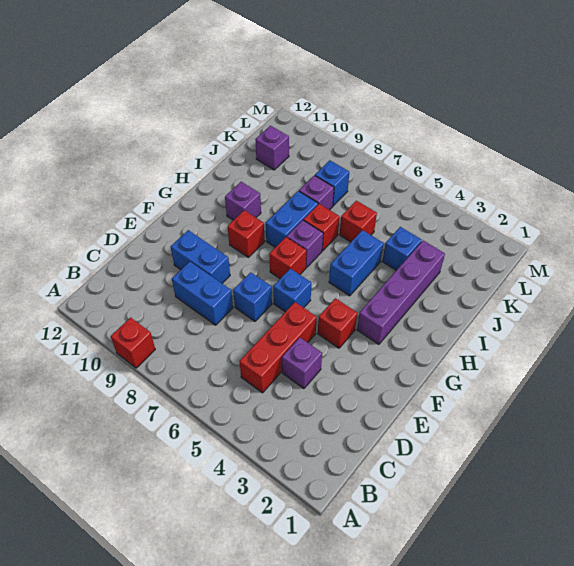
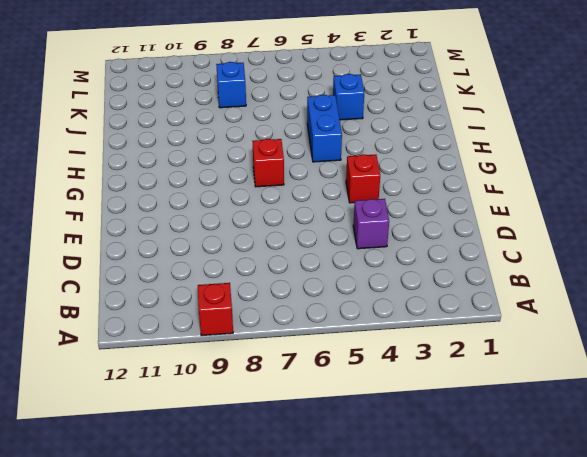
none -> red 1x3 brick [240,302,317,393]
none -> blue 1x2 brick [172,262,233,325]
none -> blue 1x1 brick [233,272,272,321]

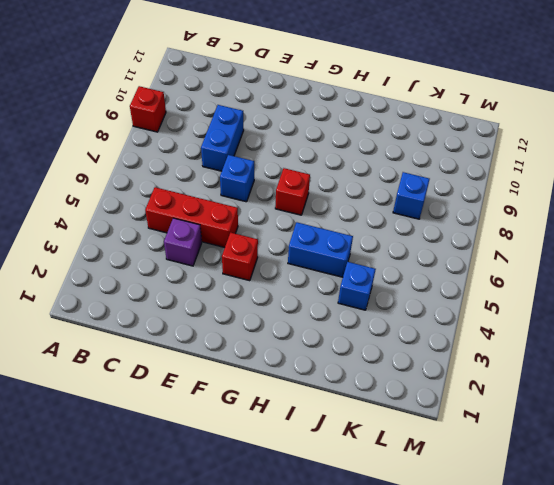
none -> blue 1x2 brick [171,230,230,283]
none -> blue 1x1 brick [273,269,311,312]
none -> purple 1x4 brick [357,241,445,344]

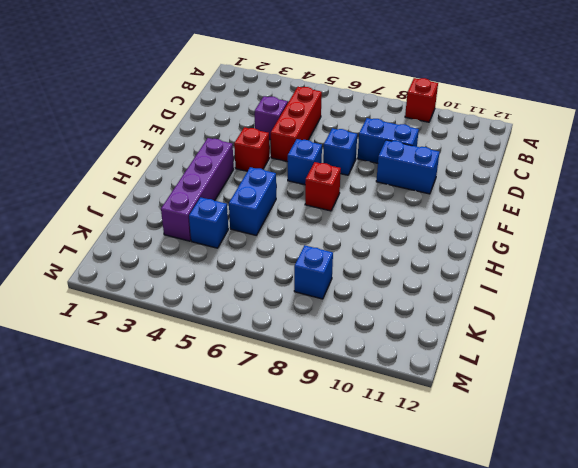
none -> red 1x1 brick [228,210,265,257]
none -> purple 1x1 brick [287,220,323,268]
none -> blue 1x2 brick [266,191,318,247]

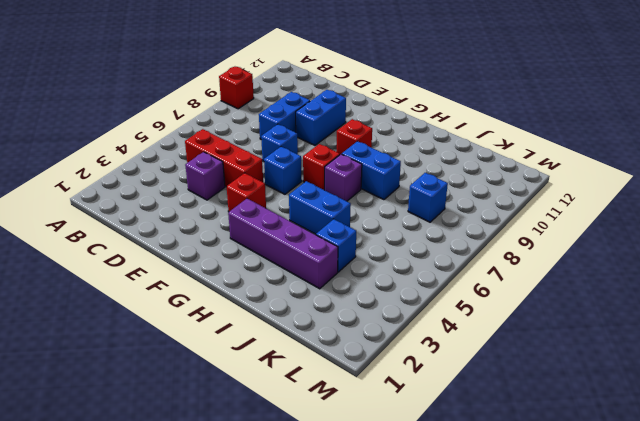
none -> purple 1x1 brick [225,182,261,220]
none -> red 1x1 brick [304,204,339,251]
none -> red 1x1 brick [340,201,377,242]

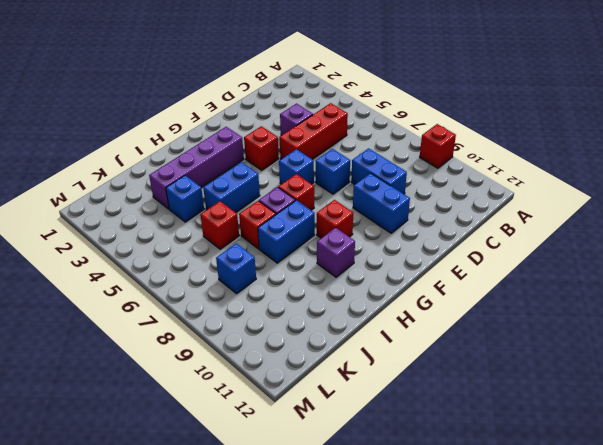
none -> purple 1x1 brick [299,175,334,210]
none -> purple 1x1 brick [255,126,289,170]

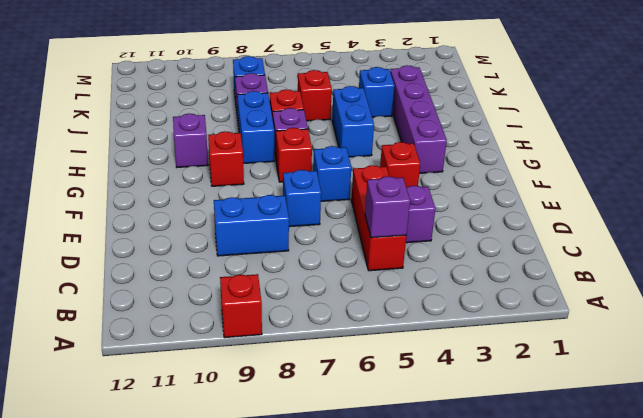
purple 1x1 brick [365,176,410,238] -> purple 1x1 brick moved to [255,126,289,170]
none -> blue 1x2 brick [171,230,230,283]

